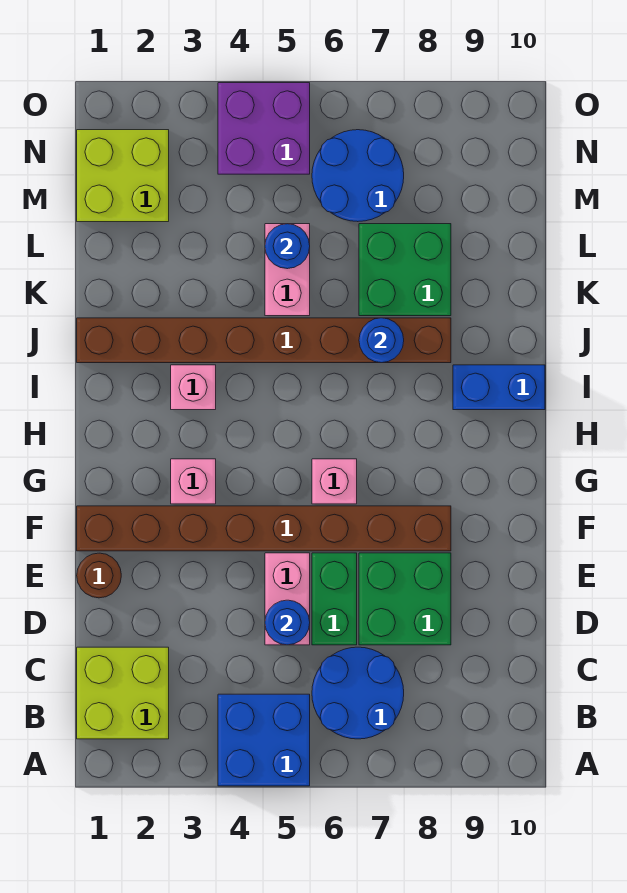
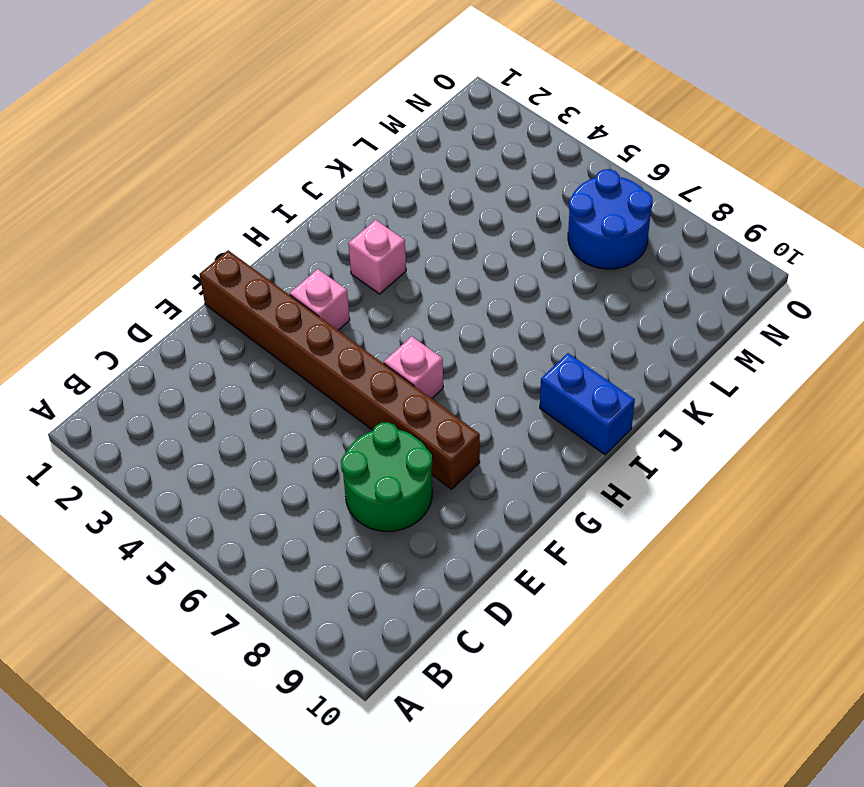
green 2x2 round brick [341,422,432,531] -> green 2x2 brick [359,553,451,645]
none -> blue 2x2 brick [218,694,310,786]
none -> lime 2x2 brick [77,647,169,739]
none -> blue 2x2 round brick [312,647,404,739]

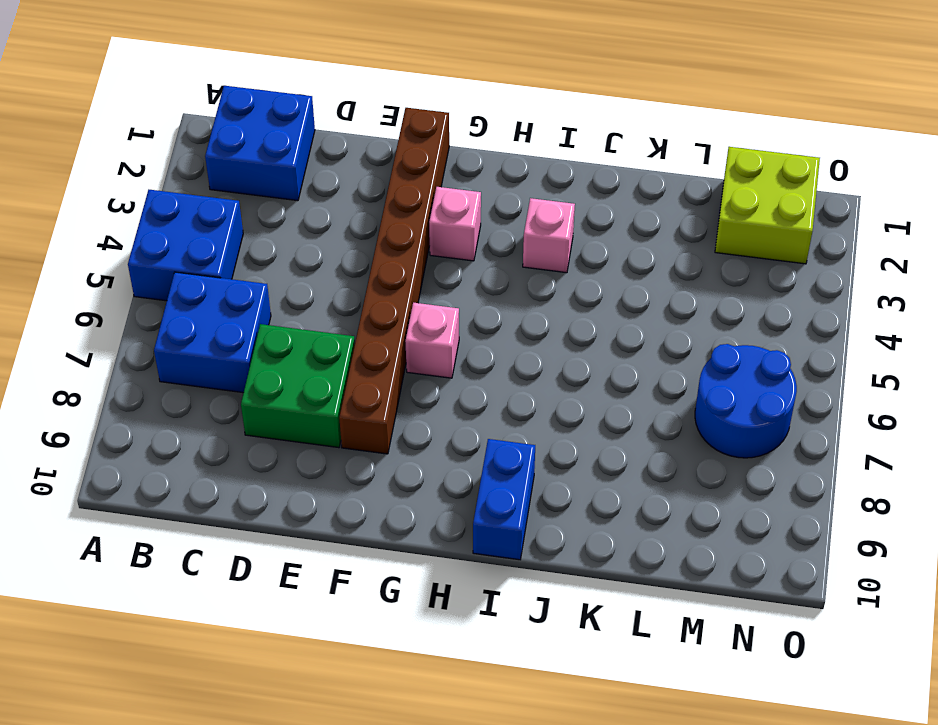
blue 2x2 brick [205,86,315,201] -> lime 2x2 brick [77,647,169,739]
blue 2x2 brick [154,272,271,393] -> blue 2x2 round brick [312,647,404,739]
none -> pink 1x2 brick [265,553,310,645]
none -> green 1x2 brick [312,553,357,645]
none -> brown 1x1 round brick [77,553,121,598]

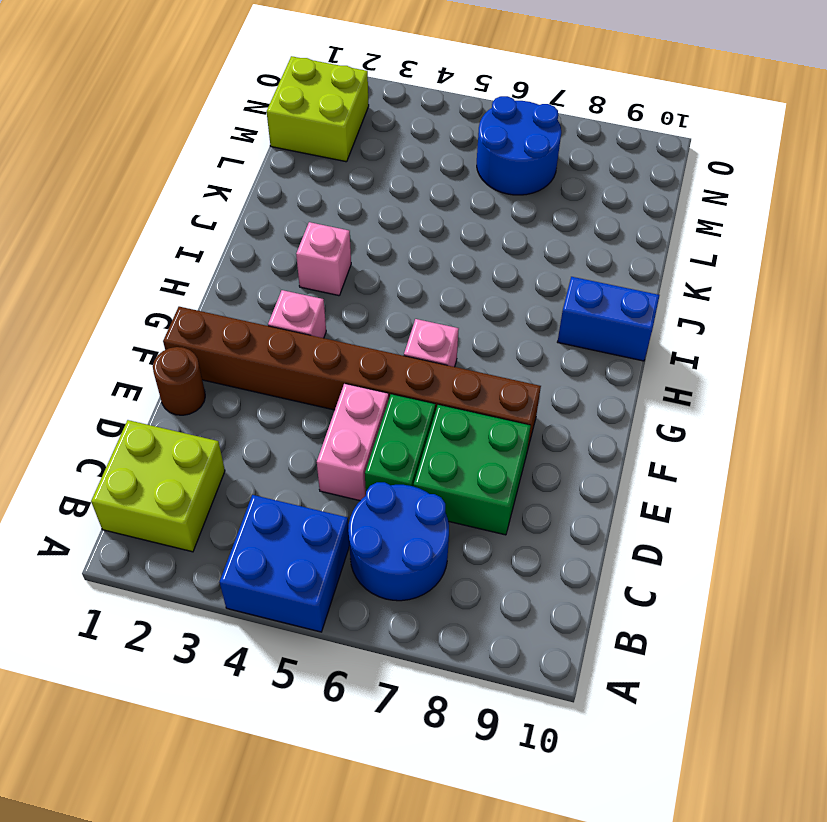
none -> brown 1x8 brick [77,318,451,363]
none -> pink 1x2 brick [265,224,310,316]
none -> green 2x2 brick [359,224,451,316]

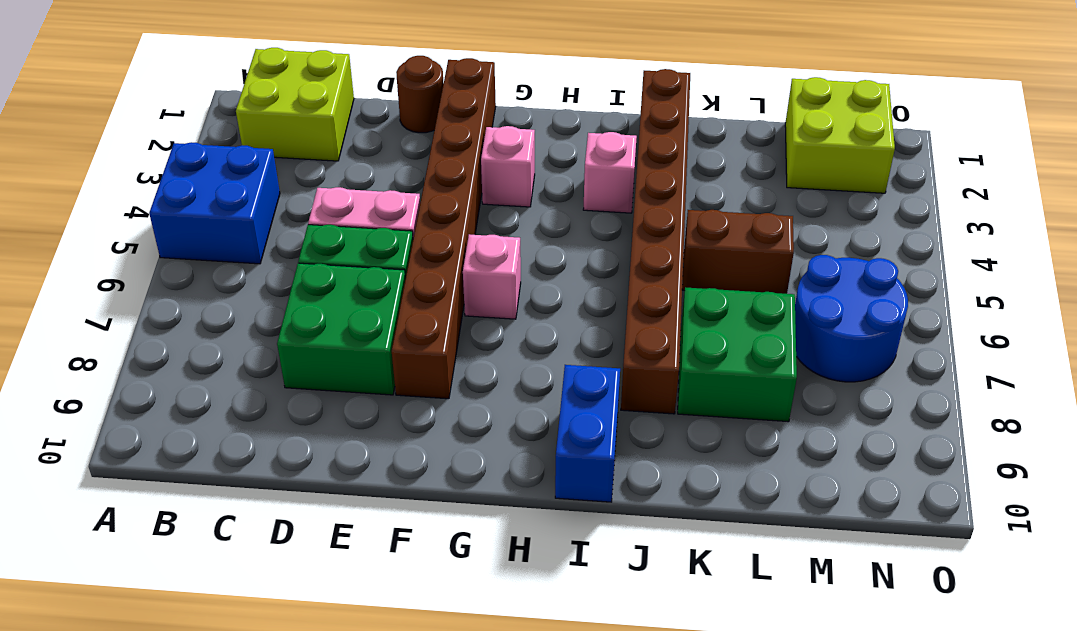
brown 1x2 brick [682,210,794,294] -> pink 1x2 brick [265,224,310,316]
none -> blue 2x2 round brick [312,647,404,739]
none -> purple 2x2 brick [218,83,310,174]
none -> blue 1x1 round brick [265,600,310,645]

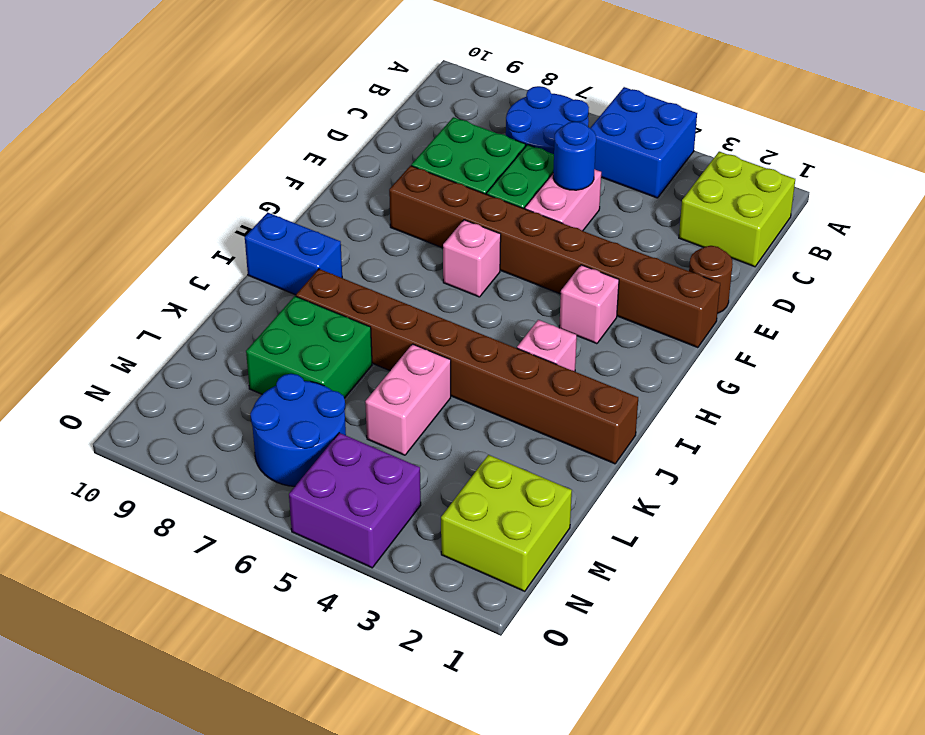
none -> blue 1x1 round brick [359,318,404,363]
none -> blue 1x1 round brick [265,224,310,269]

